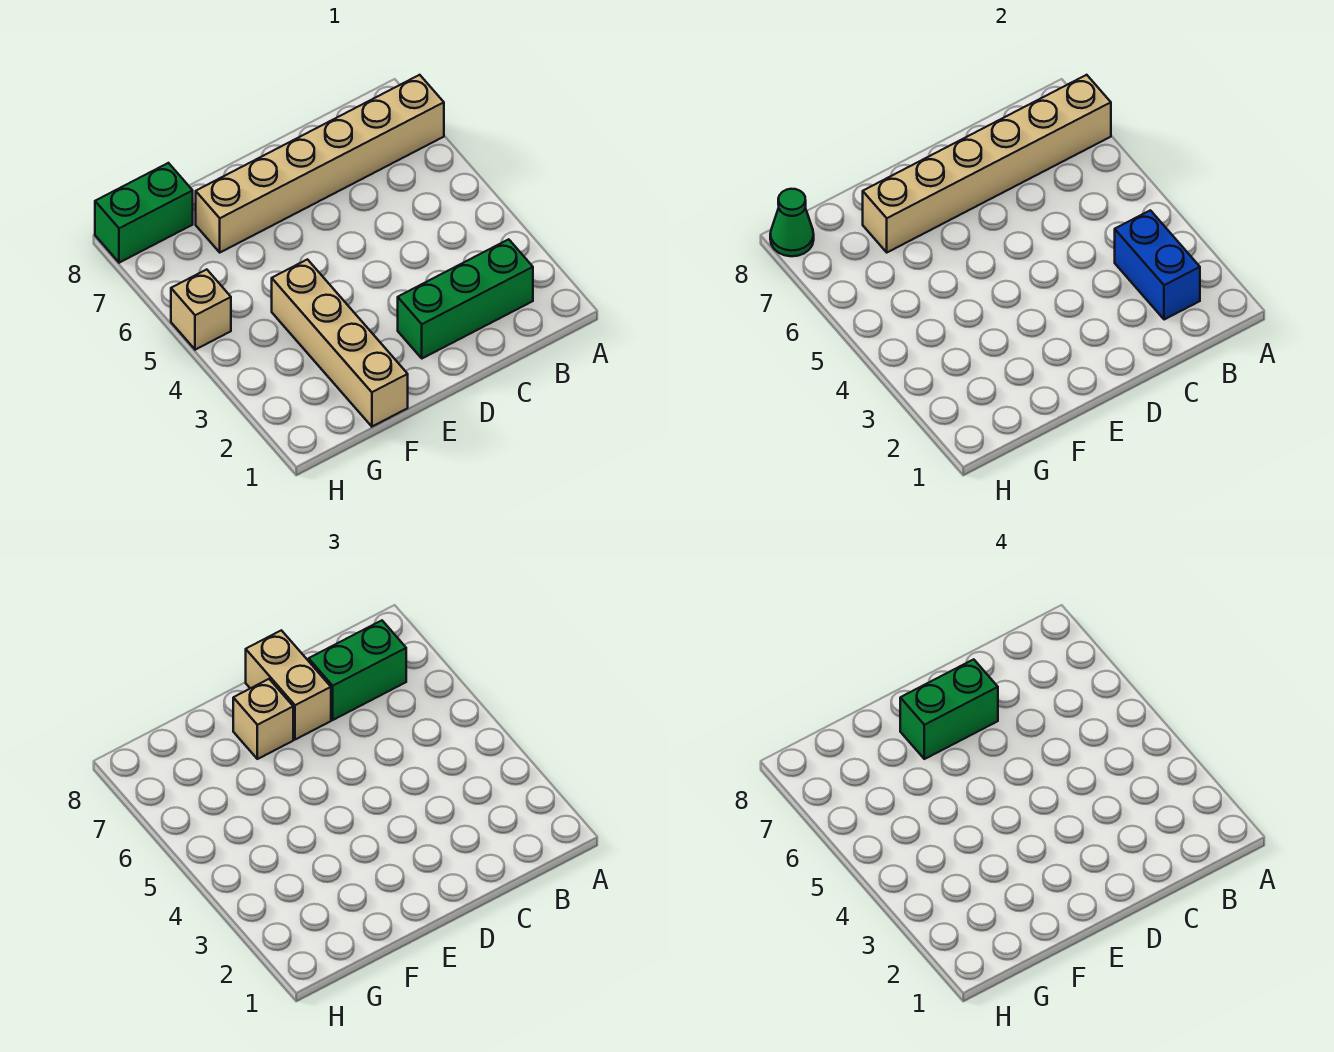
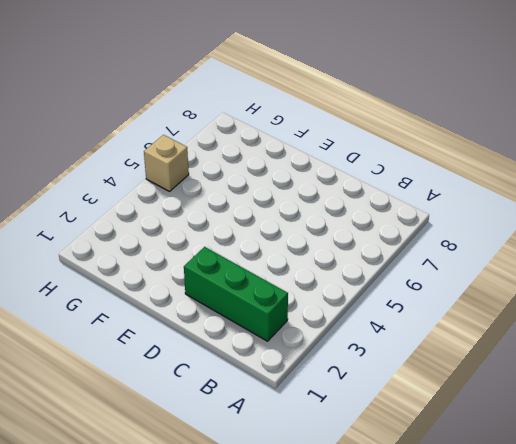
none -> tan 1x6 brick [196,75,444,252]
none -> tan 1x4 brick [272,259,408,426]
none -> green 1x2 brick [95,163,193,263]

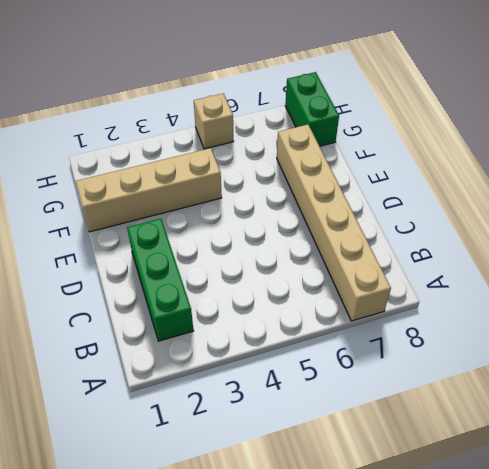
none -> tan 1x6 brick [863,75,1111,252]
none -> blue 1x2 brick [1115,210,1200,320]
none -> green 1x1 cone [770,189,814,256]

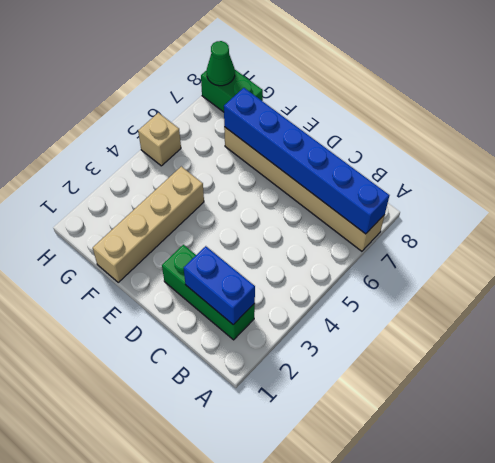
blue 1x6 brick [224,88,389,234] -> tan 1x6 brick [863,75,1111,252]
blue 1x2 brick [184,246,255,325] -> blue 1x2 brick turned to [1115,210,1200,320]
none -> green 1x2 brick [309,621,406,720]
none -> tan 1x2 brick [246,630,331,740]
none -> tan 1x1 brick [233,679,293,759]

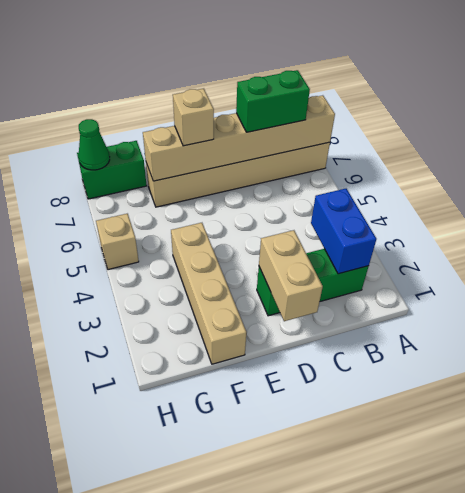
tan 1x2 brick [259,230,323,321] -> tan 1x2 brick moved to [246,630,331,740]
none -> green 1x2 brick [900,659,998,759]

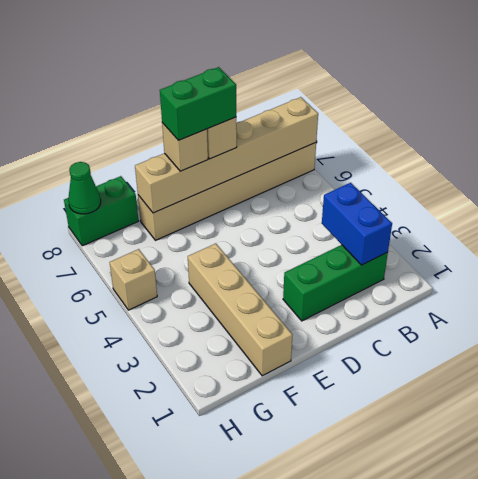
none -> green 1x2 brick [309,621,406,720]

